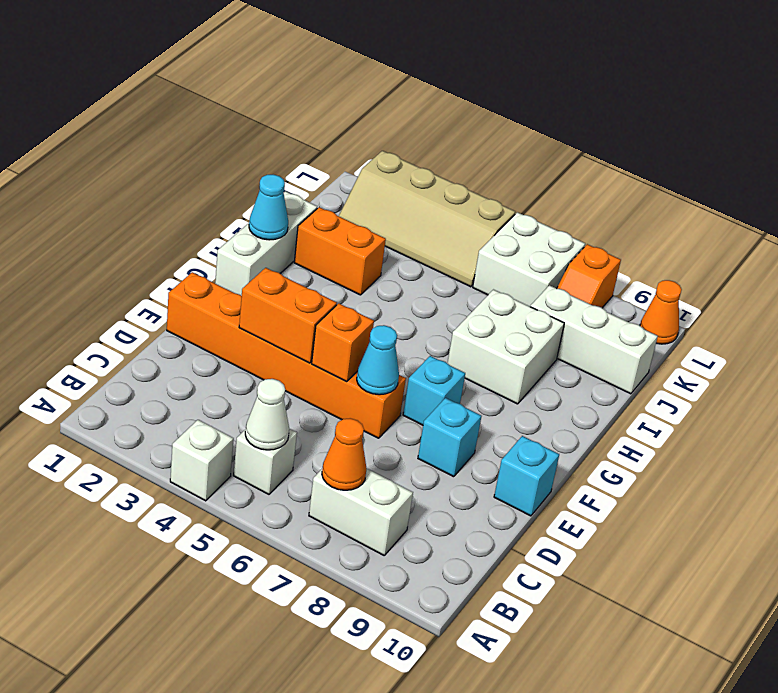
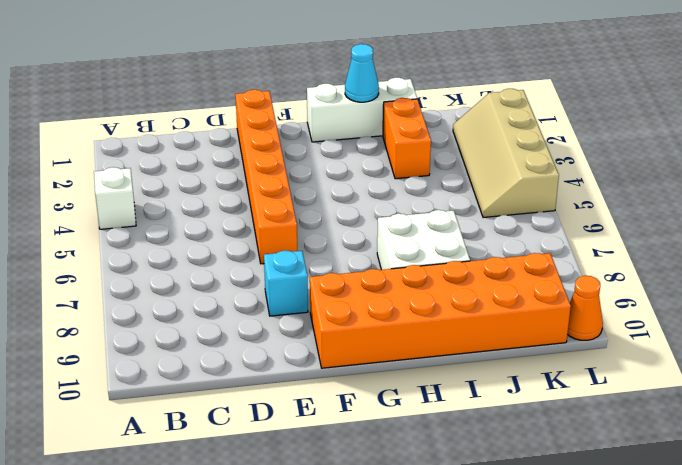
orange 2x6 brick [310,253,571,368] -> white 1x3 brick [530,285,658,394]
none -> white 1x1 brick [234,429,297,494]
none -> white 1x2 brick [309,469,413,555]
none -> cyan 1x1 brick [494,436,559,516]

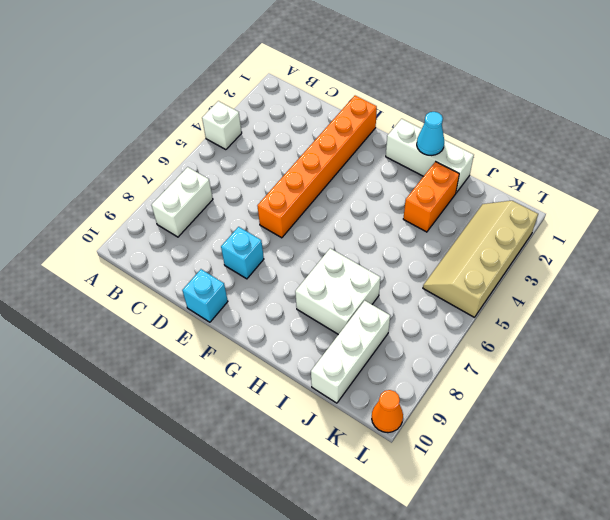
none -> white 1x1 brick [234,429,297,494]
none -> cyan 1x1 brick [403,356,465,425]
none -> white 2x2 brick [473,212,585,306]

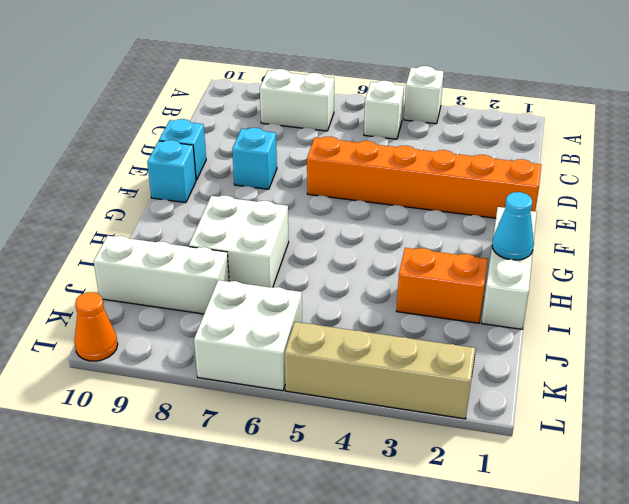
cyan 1x1 brick [147,140,196,203] -> cyan 1x1 brick moved to [403,356,465,425]
none -> orange 1x2 slope [557,244,621,308]
none -> white 1x1 cone [245,379,289,450]
none -> orange 1x1 cone [322,418,367,490]

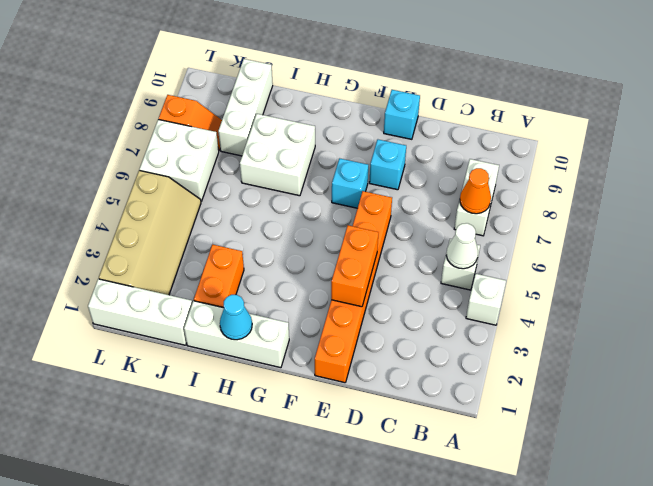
white 1x3 brick [88,279,192,345] -> none
none -> orange 1x1 cone [640,280,682,344]
none -> orange 1x1 brick [312,303,374,381]
none -> cyan 1x1 cone [357,325,399,395]

